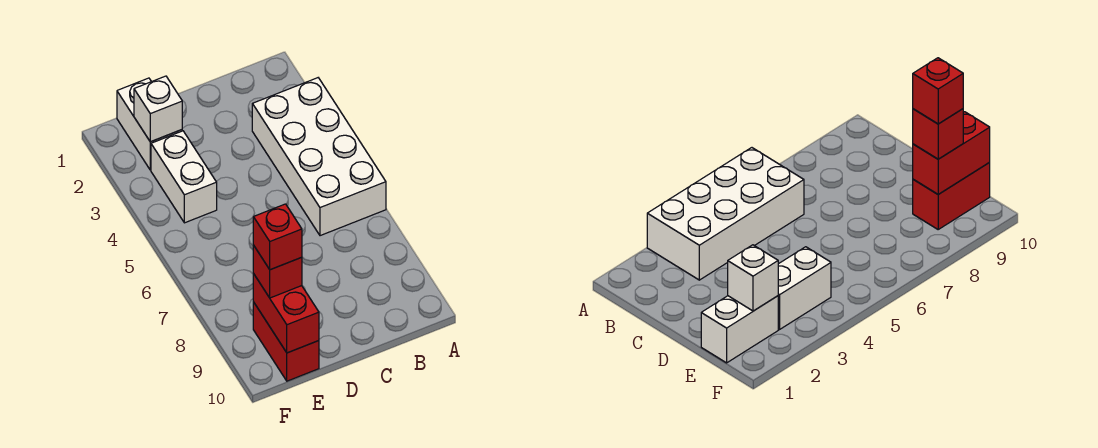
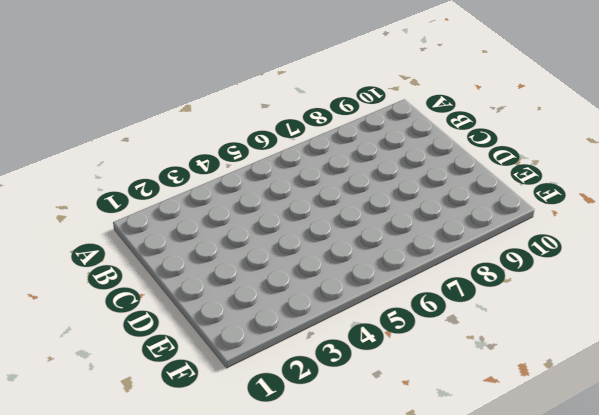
none -> white 2x4 brick [252,78,386,236]
none -> white 1x2 brick [117,78,182,170]

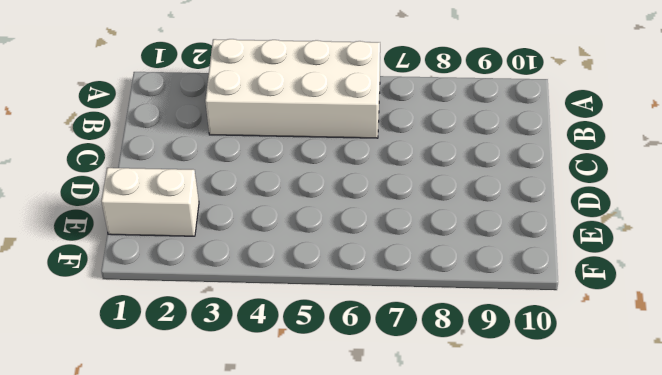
none -> white 1x2 brick [151,131,217,223]
none -> red 1x2 brick [253,302,319,381]

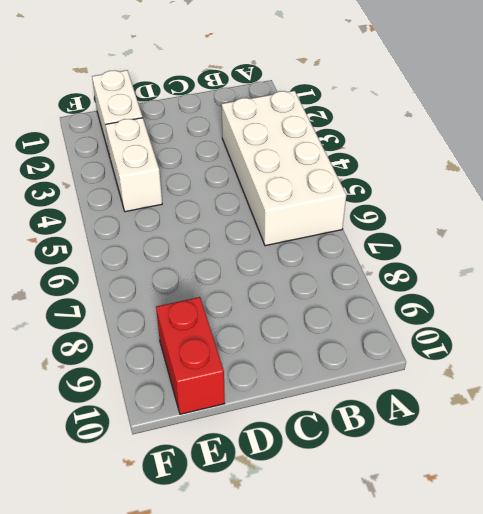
none -> white 1x1 brick [134,76,182,142]
none -> red 1x2 brick [253,274,319,353]

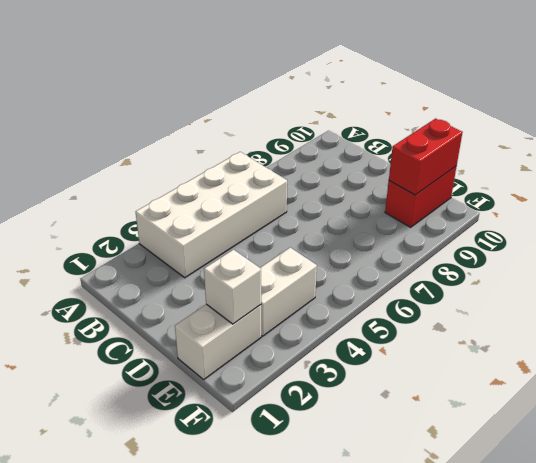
none -> red 1x1 brick [253,245,302,298]
none -> red 1x1 brick [253,204,302,270]

